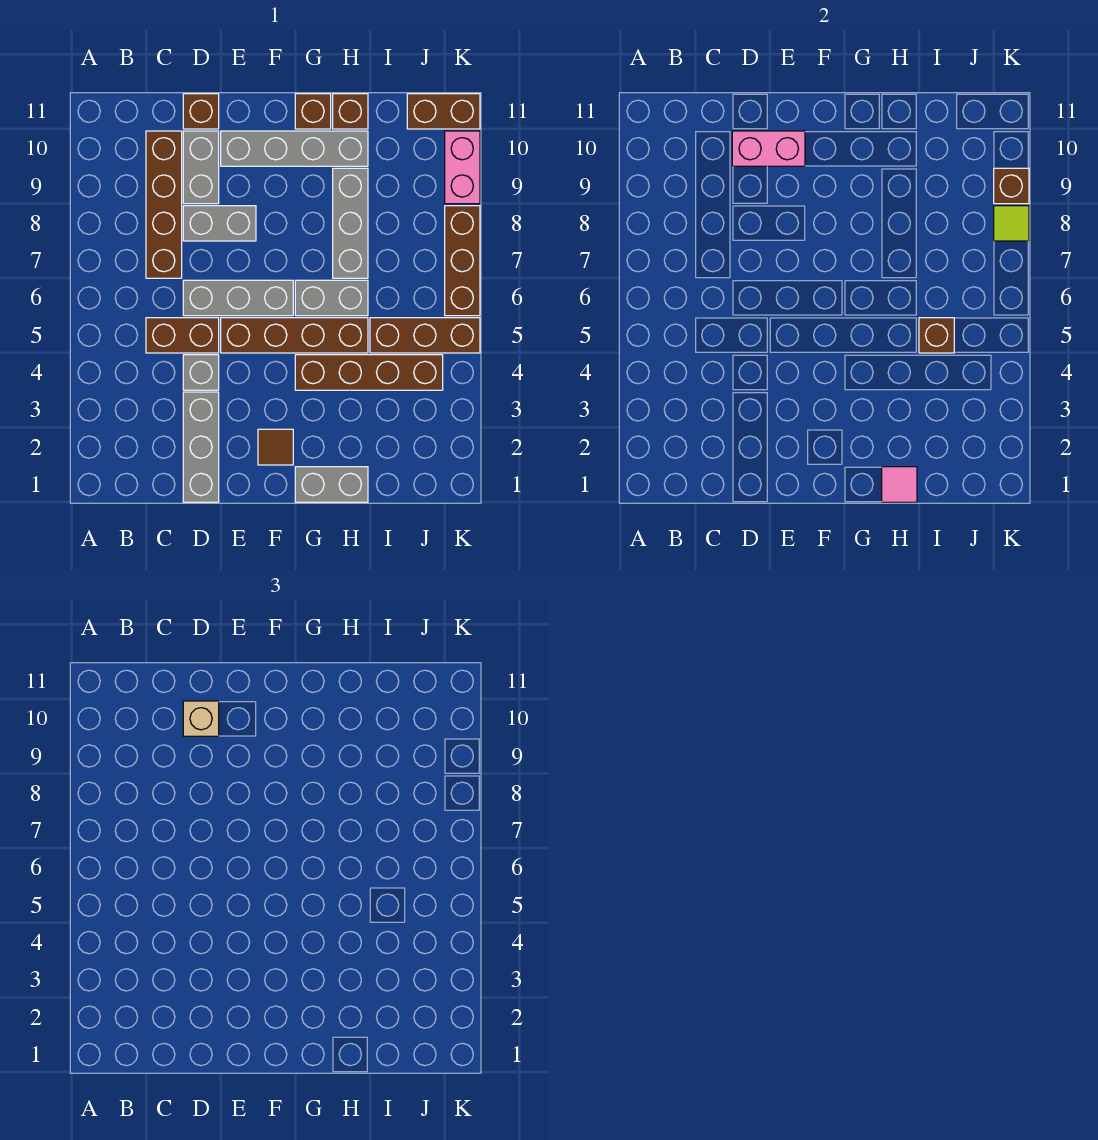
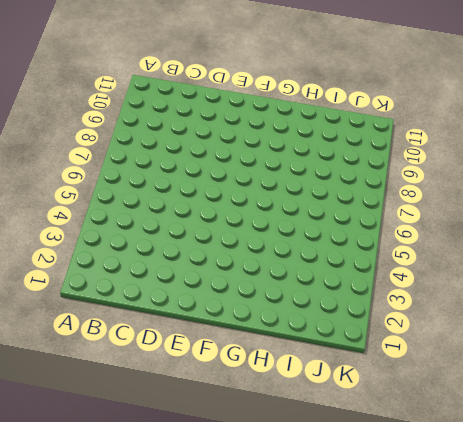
none -> brown 1x2 brick [146,318,219,353]
none -> brown 1x4 brick [146,131,182,278]
none -> grey 1x3 brick [183,392,219,502]

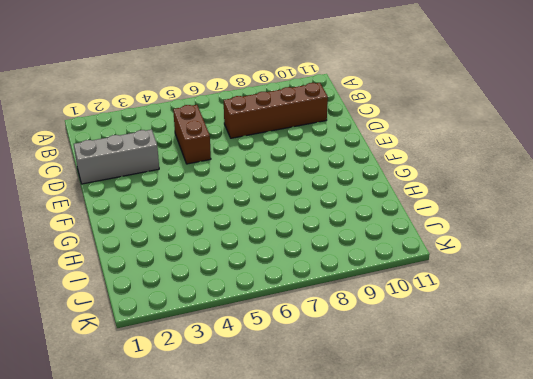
none -> grey 1x1 brick [183,355,219,390]
none -> grey 1x3 brick [183,280,293,316]
none -> grey 1x2 brick [183,206,256,241]

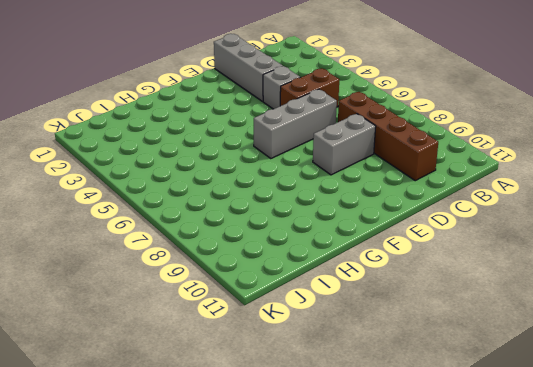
none -> grey 1x2 brick [183,131,219,204]
none -> brown 1x1 brick [183,94,219,129]
none -> brown 1x4 brick [221,318,368,353]

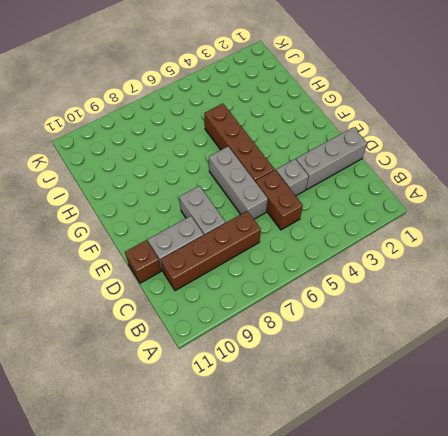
none -> grey 1x4 brick [221,131,368,166]
none -> brown 1x1 tile [258,429,293,465]
none -> grey 1x2 brick [295,467,368,502]

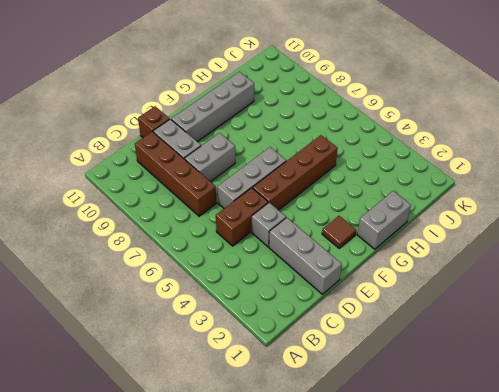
none -> brown 1x4 brick [295,355,443,390]
none -> grey 1x2 brick [295,280,368,316]
none -> brown 1x1 brick [295,94,331,129]

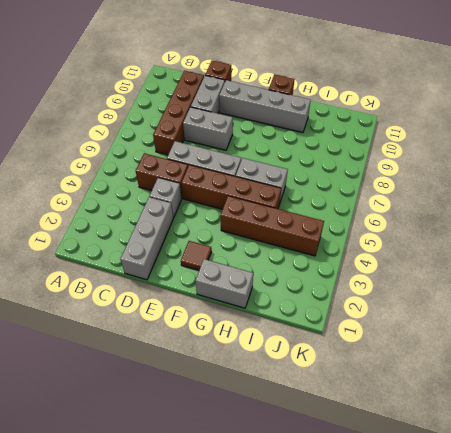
none -> grey 1x3 brick [333,168,368,278]
none -> brown 1x1 brick [333,94,368,129]
none -> brown 1x3 brick [370,318,480,353]

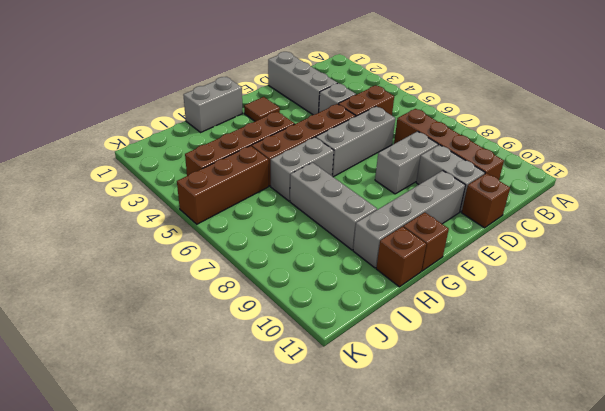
none -> brown 1x2 brick [407,94,480,129]
none -> brown 1x3 brick [445,206,480,316]
none -> pink 1x2 brick [445,131,480,204]

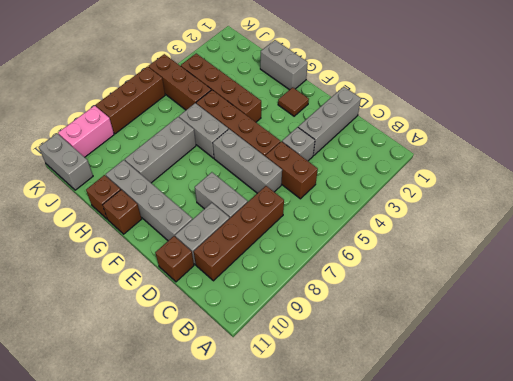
grey 1x2 brick [39,134,93,190] -> brown 1x2 brick [407,94,480,129]
none -> pink 1x2 brick [732,131,805,166]
none -> pink 1x1 tile [882,467,917,502]
none -> brown 1x1 brick [919,318,954,353]

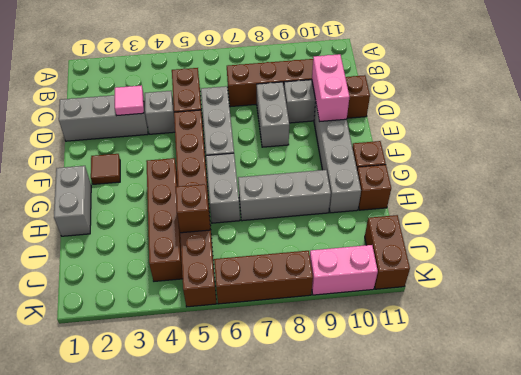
pink 1x1 tile [115,85,144,116] -> pink 1x1 tile moved to [882,467,917,502]
none -> lime 1x1 tile [994,206,1029,241]
none -> brown 1x1 brick [994,168,1029,204]
none -> tan 1x1 brick [183,701,219,736]

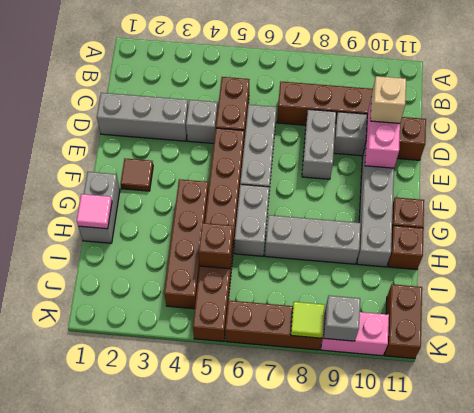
grey 1x1 brick [324,296,360,341] -> brown 1x1 brick [994,168,1029,204]

